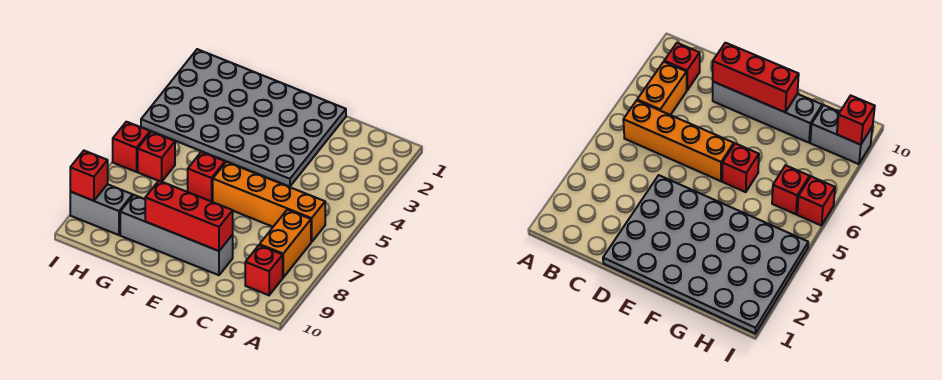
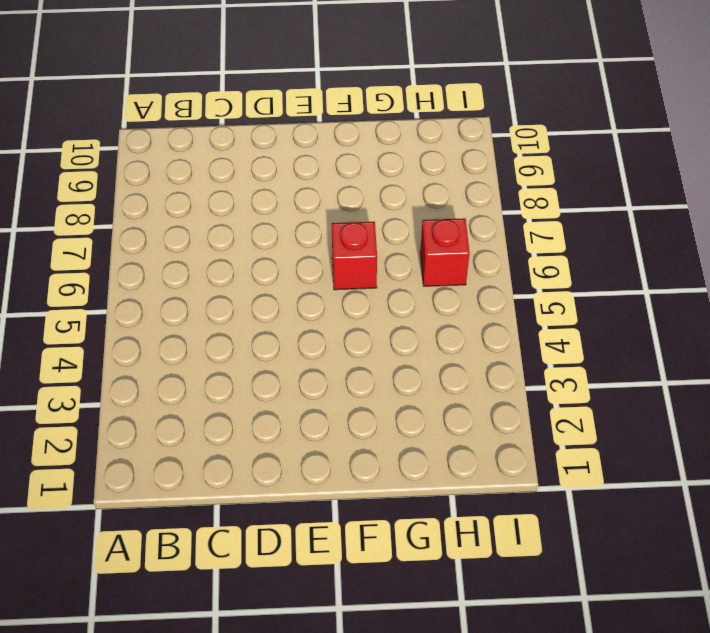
none -> orange 1x4 brick [213,162,325,242]
none -> orange 1x2 brick [260,210,311,277]

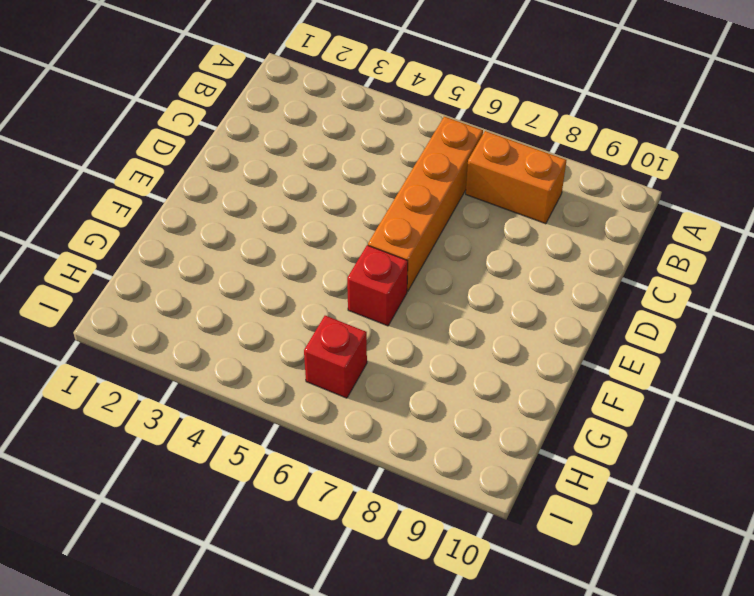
none -> red 1x1 brick [245,245,283,295]
none -> grey 4x6 plate [141,49,346,187]

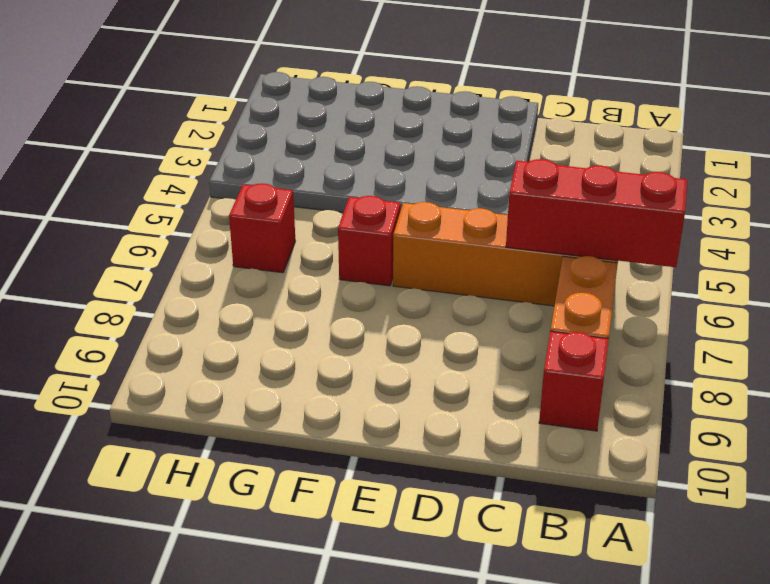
red 1x3 brick [506,159,687,267] -> red 1x3 brick moved to [145,181,233,251]
none -> grey 1x4 brick [120,195,233,275]
none -> grey 1x2 brick [70,184,133,235]

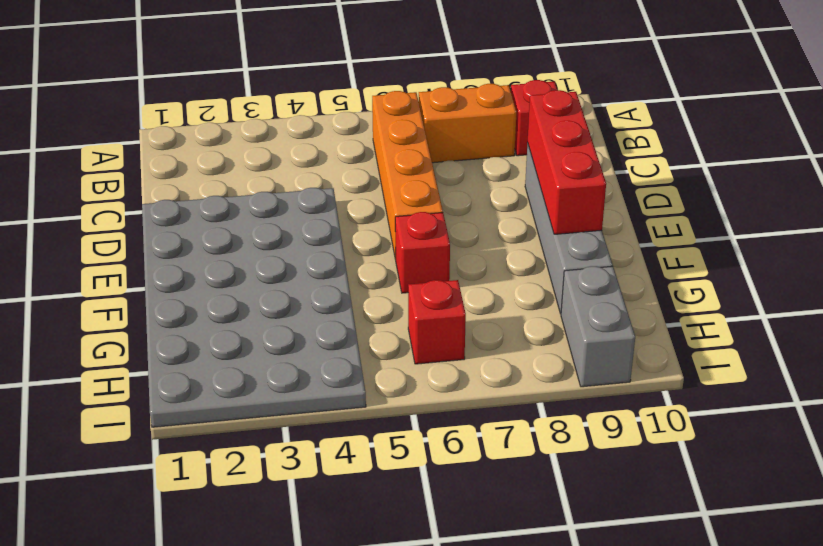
none -> red 1x1 brick [113,122,150,172]
none -> red 1x1 brick [70,151,108,201]

